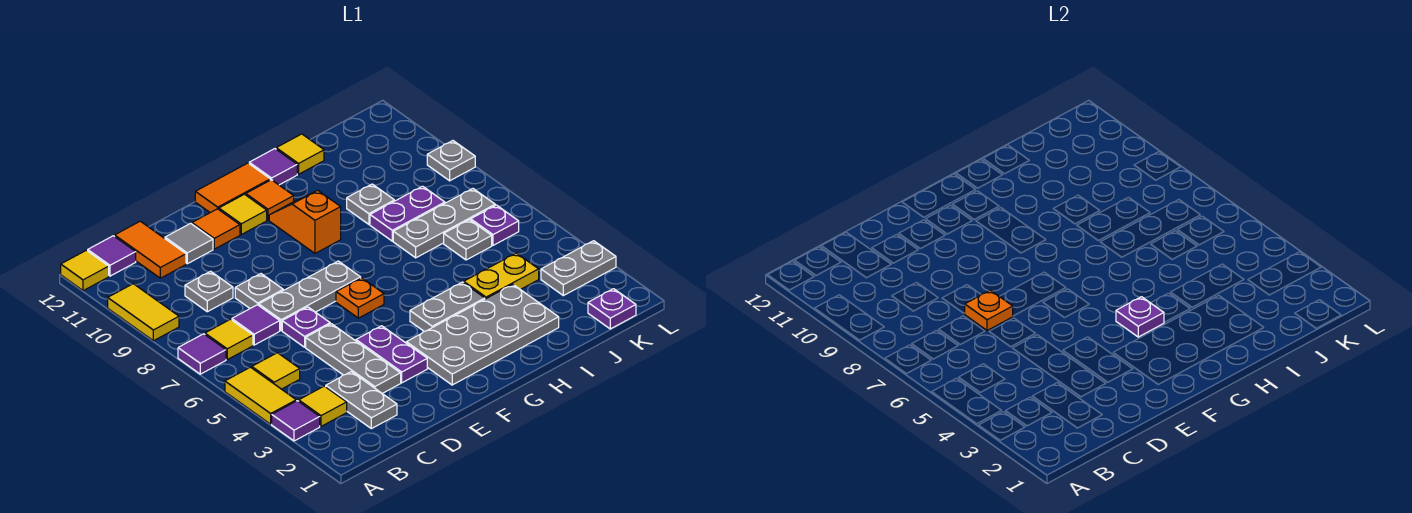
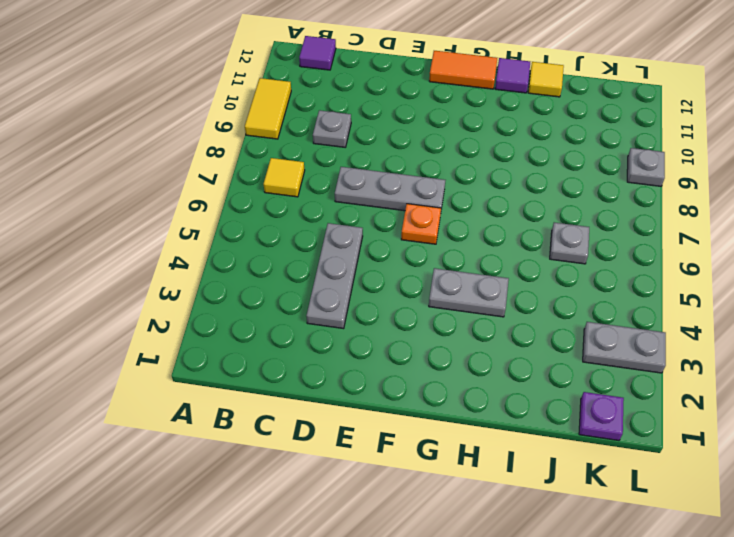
none -> purple 1x1 tile [272,401,320,441]
none -> yellow 1x2 tile [225,367,296,424]
none -> purple 1x1 tile [178,334,226,374]
none -> yellow 1x1 tile [61,250,109,291]

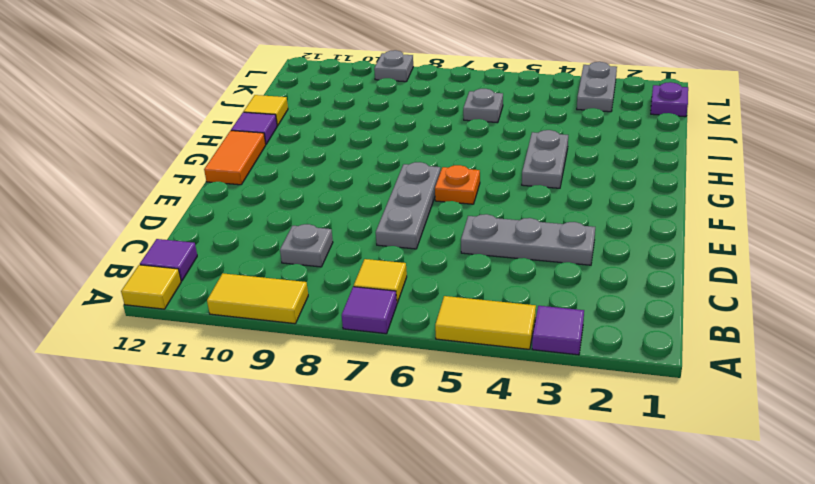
none -> yellow 1x1 tile [299,386,347,426]
none -> yellow 1x1 tile [252,353,300,389]
none -> grey 1x2 plate [326,372,397,429]
none -> purple 1x1 tile [232,305,280,345]

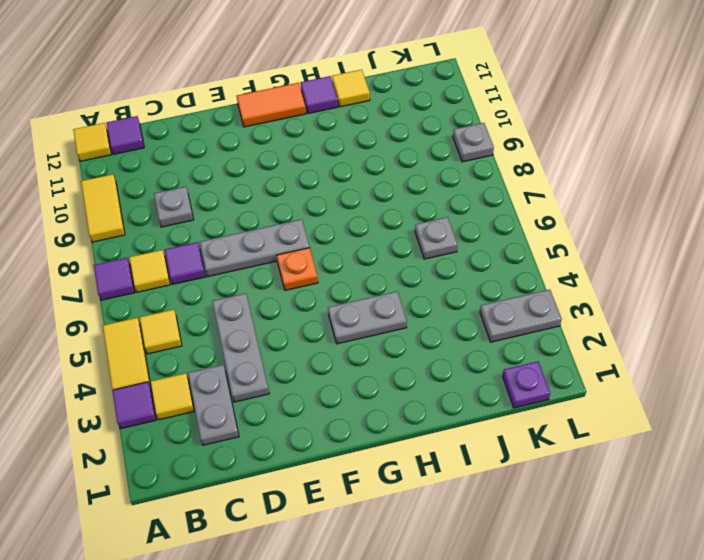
none -> orange 1x2 tile [115,221,186,278]
none -> purple 1x1 plate [282,307,330,347]
none -> grey 1x1 plate [235,274,283,308]
none -> grey 1x1 tile [165,223,213,264]

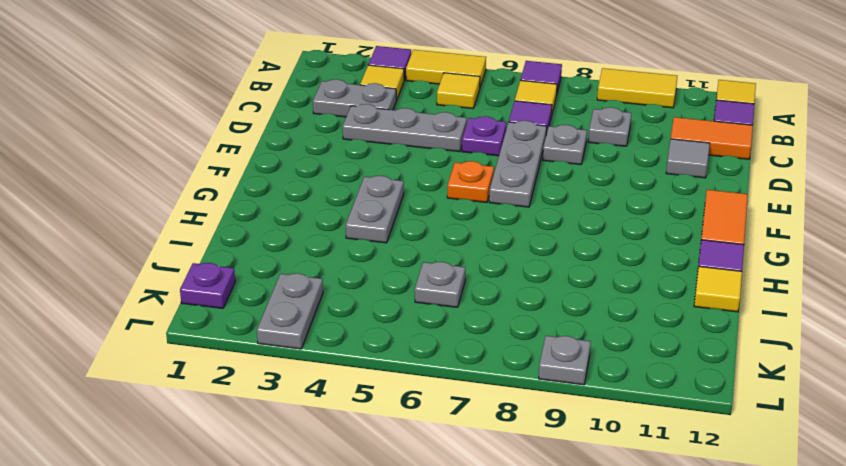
none -> purple 1x2 plate [356,326,427,383]
none -> orange 1x1 tile [192,209,240,249]
none -> grey 2x4 plate [406,284,559,385]
none -> yellow 1x1 tile [219,194,267,234]

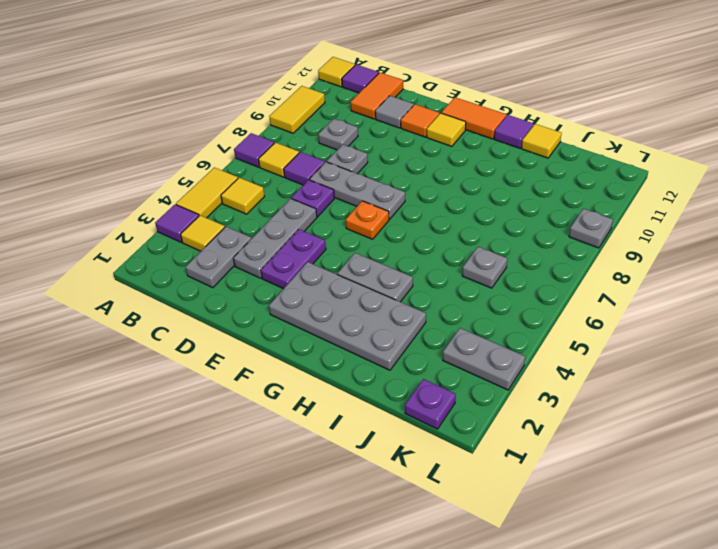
none -> orange 1x2 slope [269,190,341,253]
none -> orange 1x1 tile [246,180,294,220]
none -> yellow 1x2 plate [464,253,539,299]
none -> grey 1x3 plate [393,189,495,258]

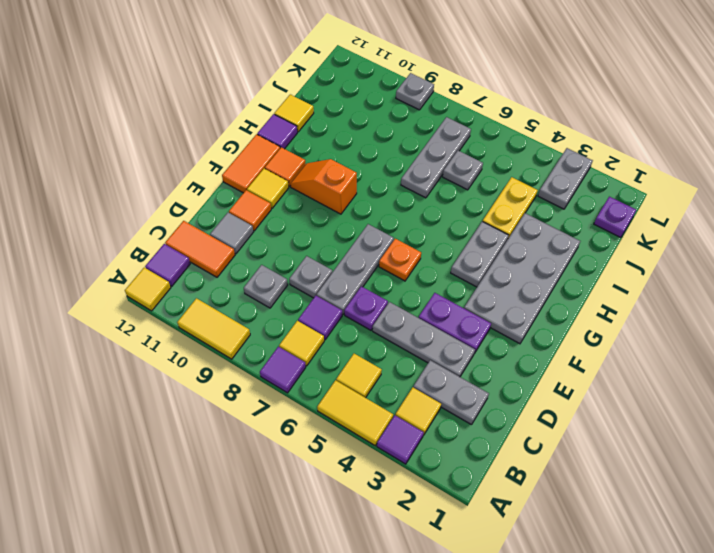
none -> purple 1x2 plate [370,186,445,241]
none -> grey 1x1 plate [347,184,394,224]
none -> purple 1x1 plate [471,205,519,245]
none -> orange 1x1 plate [965,290,1013,331]

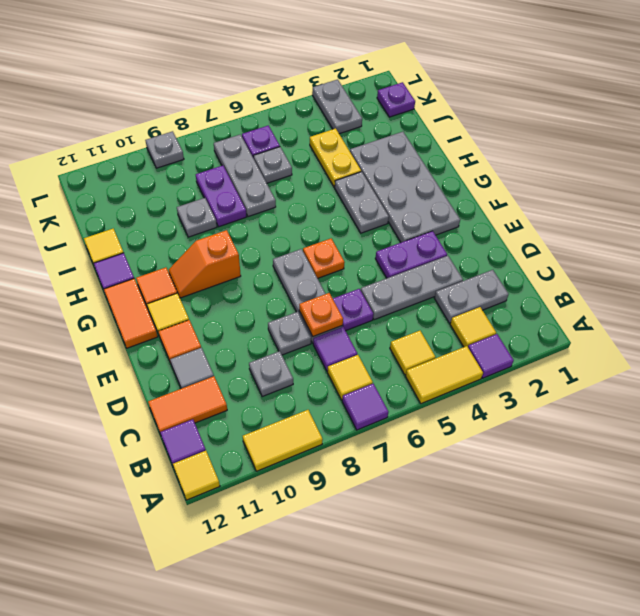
none -> purple 1x1 plate [1116,297,1164,337]

